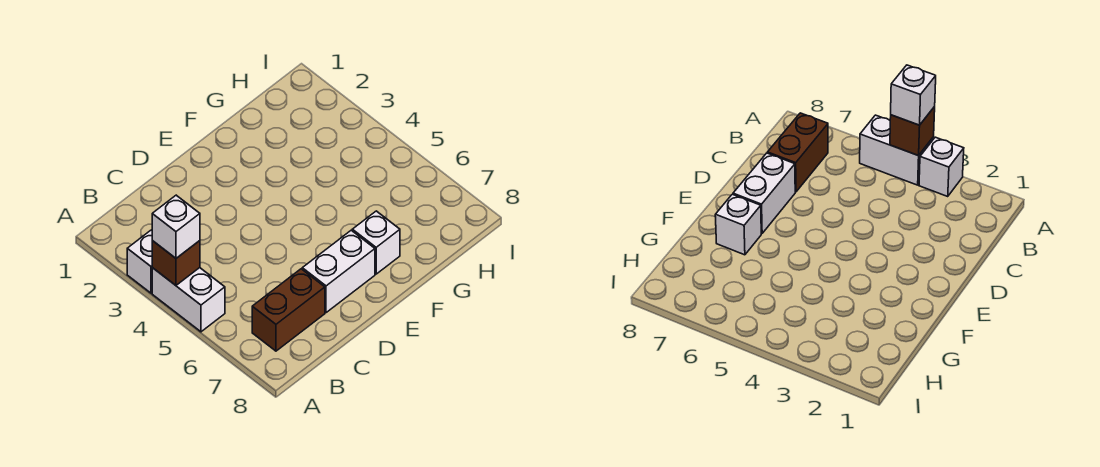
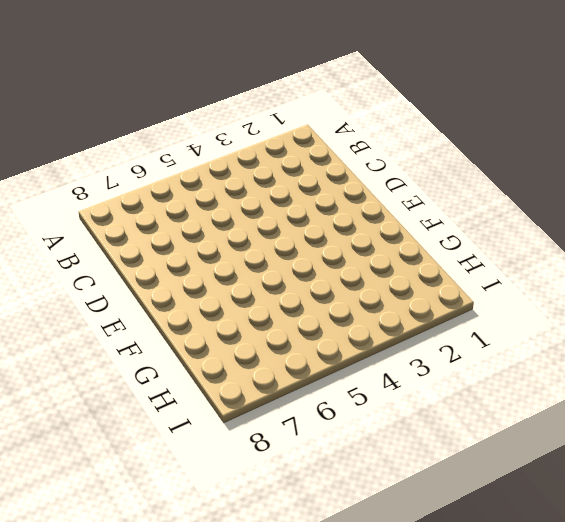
none -> white 1x1 brick [127,230,152,293]
none -> white 1x2 brick [152,268,225,332]

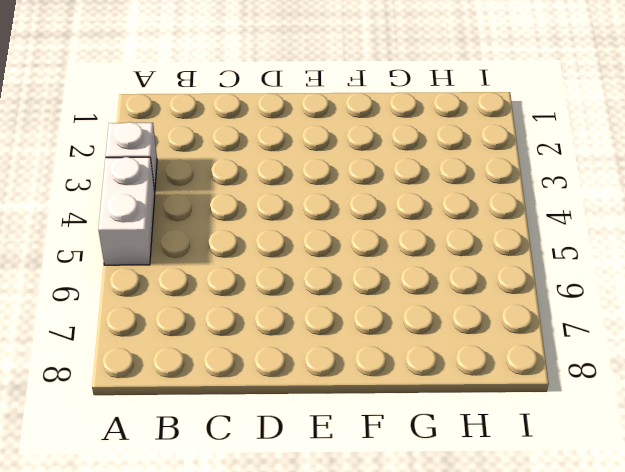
none -> brown 1x2 brick [252,269,325,351]
none -> white 1x2 brick [302,230,375,313]

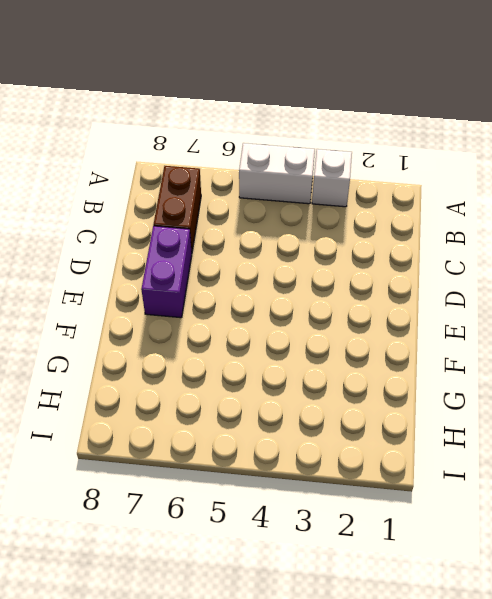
purple 1x2 brick [141,226,192,318] -> white 1x2 brick [302,230,375,313]
none -> white 1x1 brick [352,211,400,274]
none -> brown 1x1 brick [152,241,200,285]

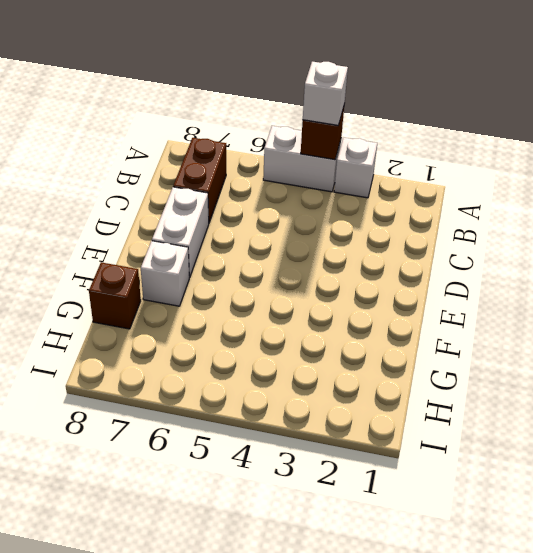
brown 1x1 brick [89,262,141,329] -> none

